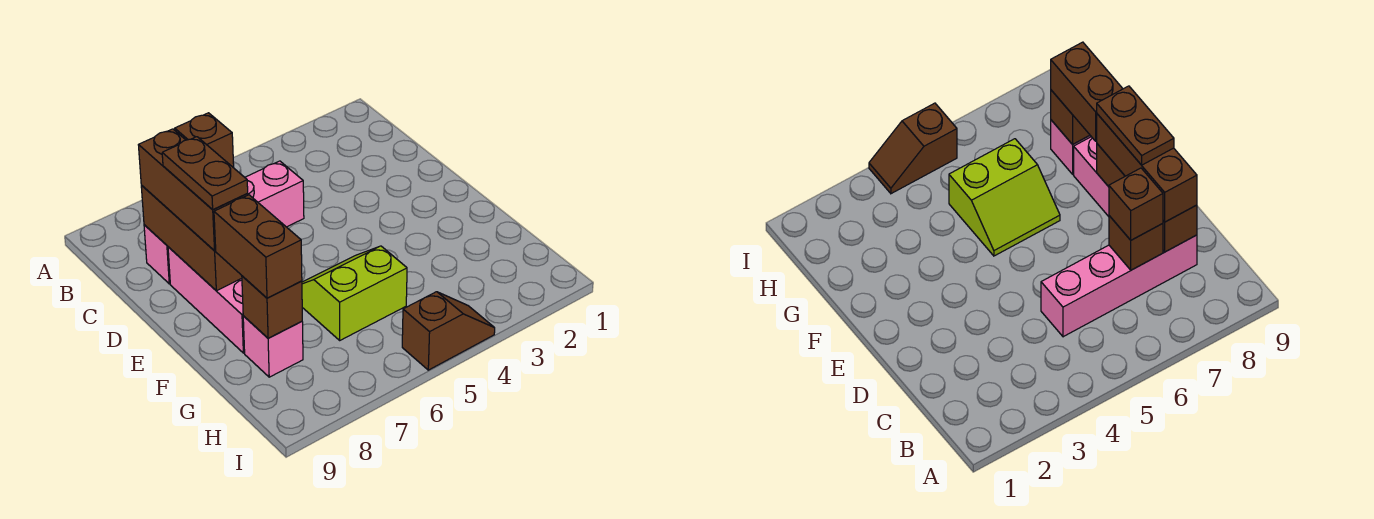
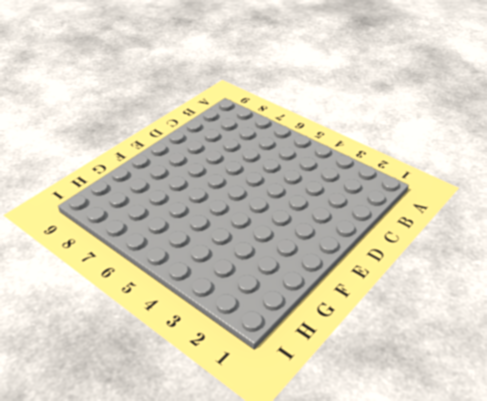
none -> pink 1x4 brick [144,161,304,284]
none -> pink 1x3 brick [168,247,245,353]
none -> lime 2x2 slope [302,246,407,340]

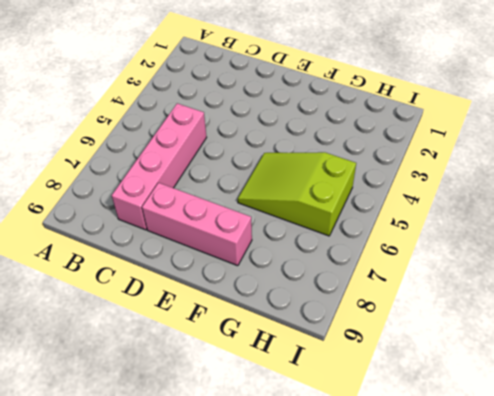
lime 2x3 slope [238,152,356,236] -> lime 2x2 slope [302,246,407,340]
none -> pink 1x1 brick [243,316,303,377]
none -> brown 1x2 slope [402,292,495,370]
none -> brown 1x1 brick [1109,216,1163,270]

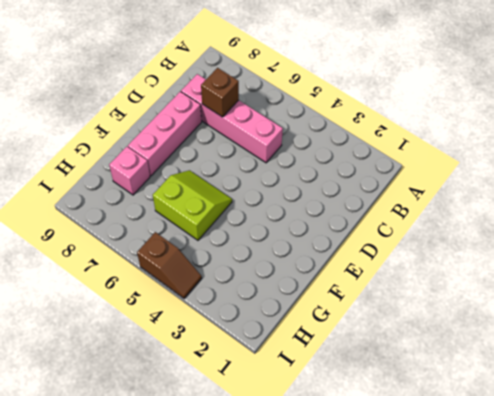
none -> brown 1x3 brick [141,185,242,291]
none -> brown 1x1 brick [242,276,302,338]
none -> brown 1x1 brick [175,113,234,168]

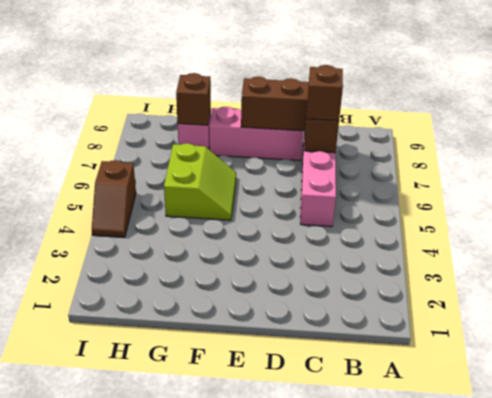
none -> brown 1x3 brick [139,129,248,251]
none -> brown 1x2 brick [214,195,302,298]
none -> brown 1x2 plate [162,137,248,210]

